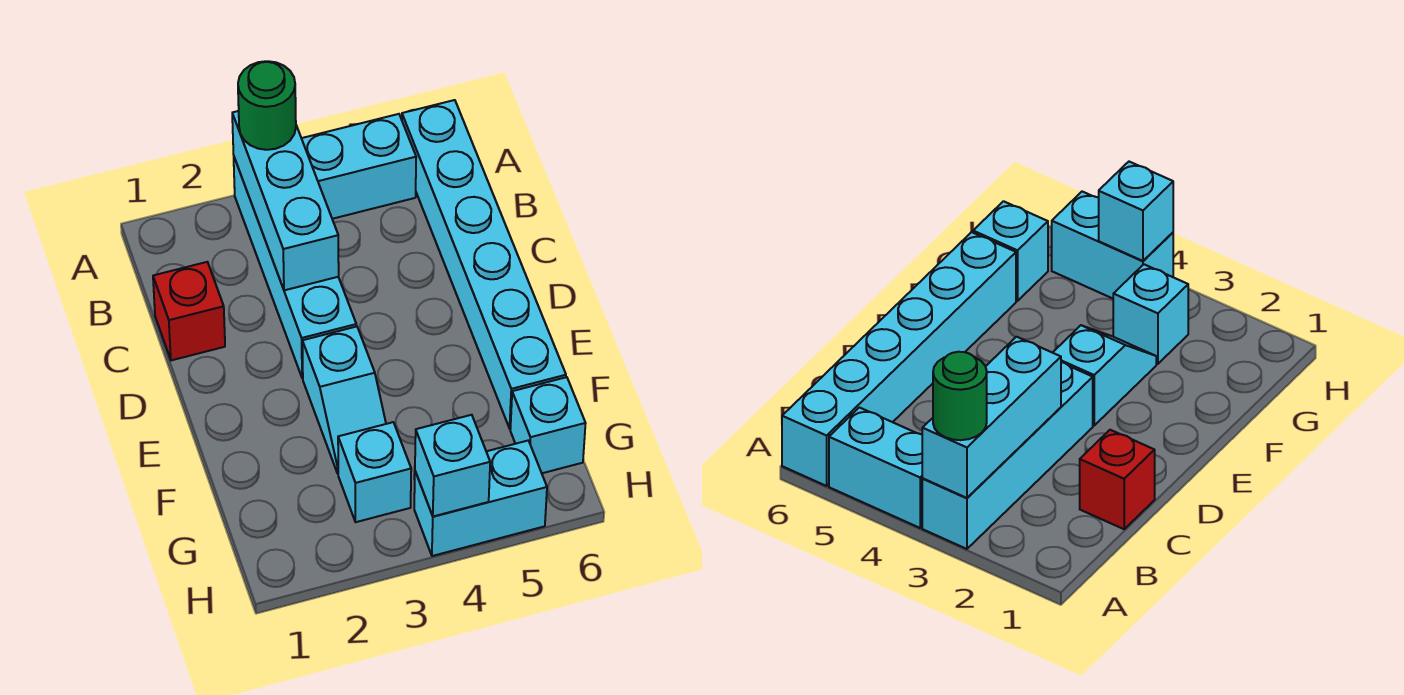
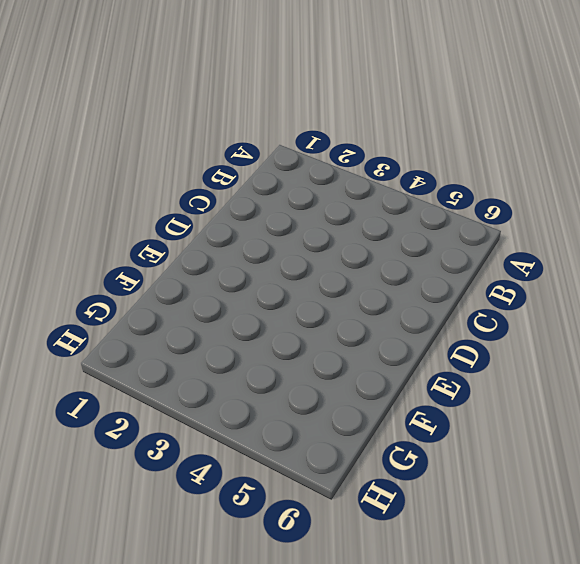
none -> cyan 1x4 brick [234,158,356,378]
none -> cyan 1x2 brick [301,114,416,219]

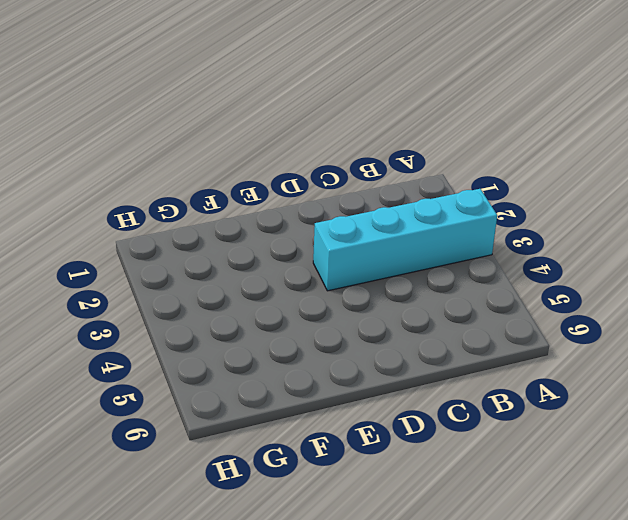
none -> cyan 1x2 brick [301,114,416,219]
none -> cyan 1x6 brick [402,100,566,429]

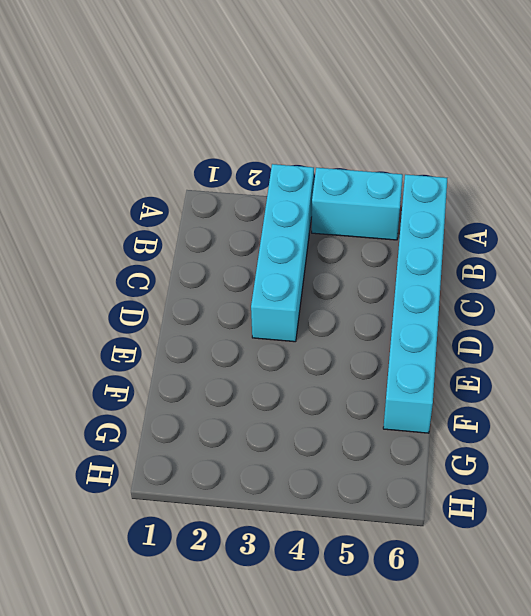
none -> red 1x1 brick [153,262,225,360]
none -> cyan 1x2 slope [302,326,386,473]

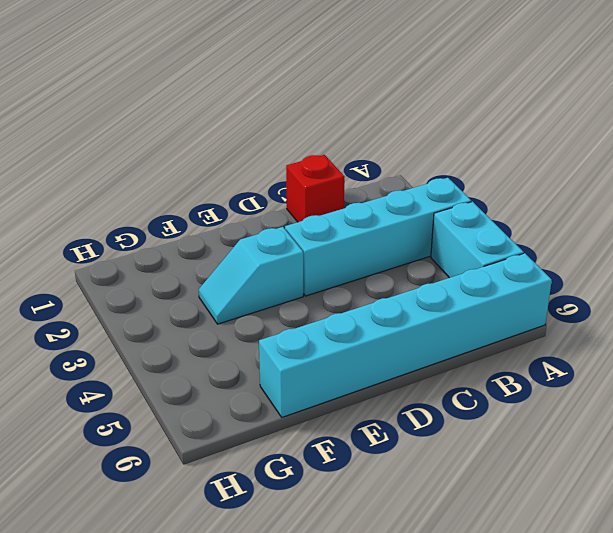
none -> cyan 1x1 brick [338,422,411,522]
none -> cyan 1x1 brick [510,377,586,473]

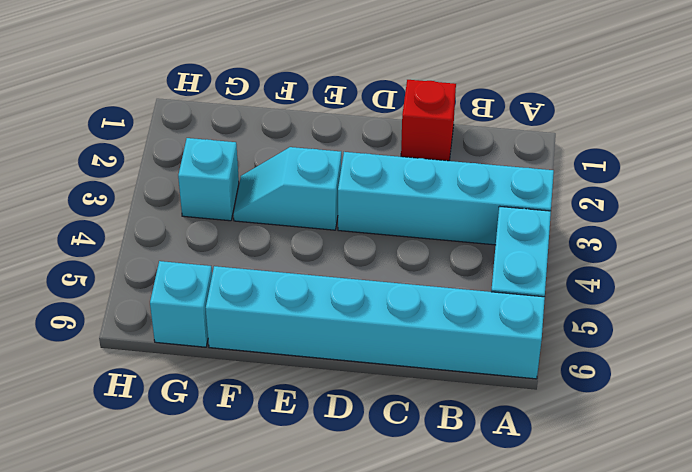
none -> cyan 1x2 brick [414,441,547,556]
none -> cyan 1x3 brick [232,111,339,290]

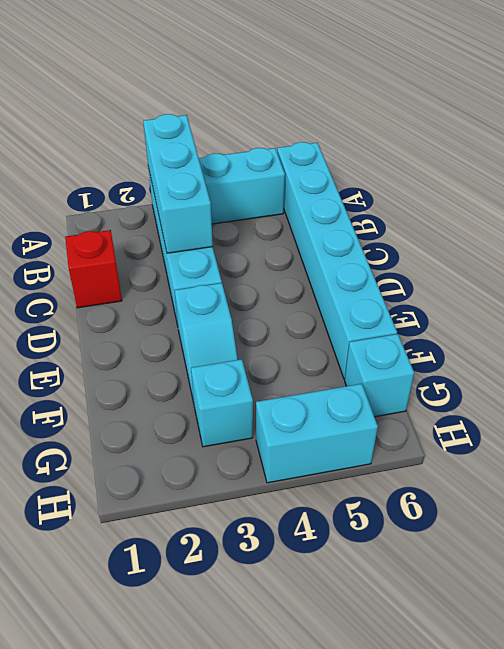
none -> cyan 1x1 brick [415,415,490,516]
none -> green 1x1 round brick [238,61,296,150]

